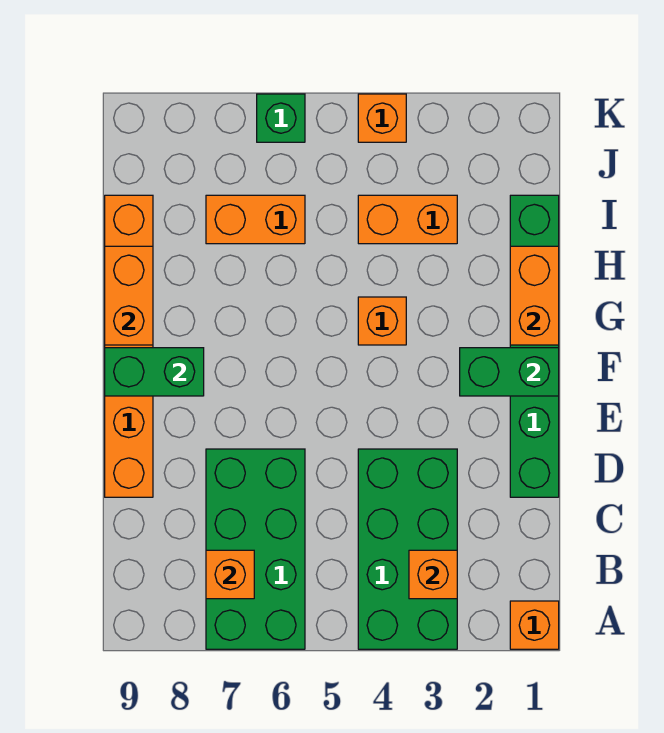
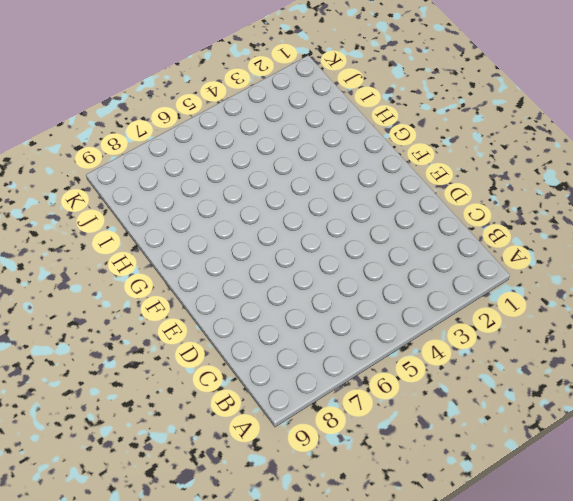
none -> orange 1x1 brick [510,601,559,649]
none -> green 2x4 brick [358,449,457,649]
none -> green 2x4 brick [206,449,305,649]

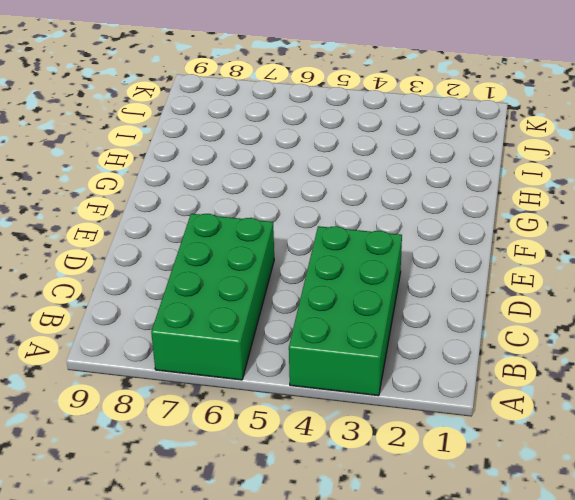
none -> orange 1x1 brick [510,601,559,649]
none -> green 1x6 brick [510,195,559,497]
none -> orange 1x6 brick [105,195,153,497]

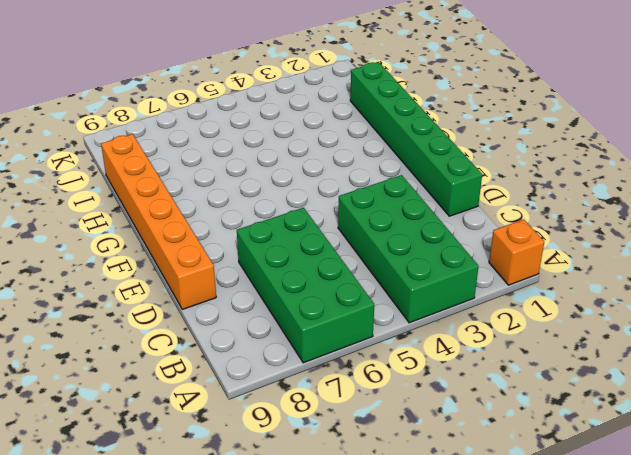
none -> orange 1x1 brick [358,297,406,345]
none -> orange 1x2 brick [358,195,457,244]
none -> orange 1x2 brick [206,195,305,244]

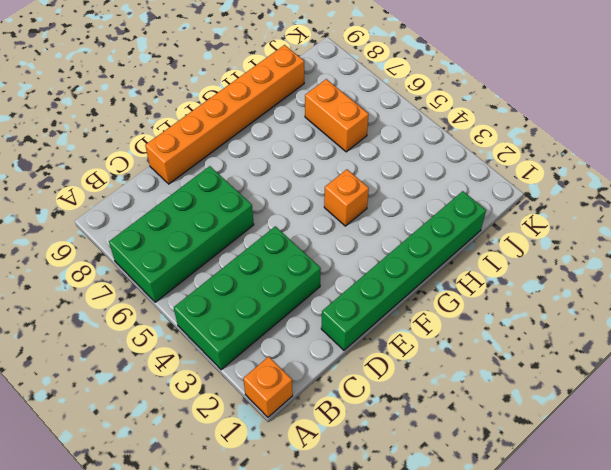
none -> orange 1x2 brick [358,195,457,244]
none -> orange 1x1 brick [358,94,406,142]
none -> green 1x1 brick [257,94,305,142]

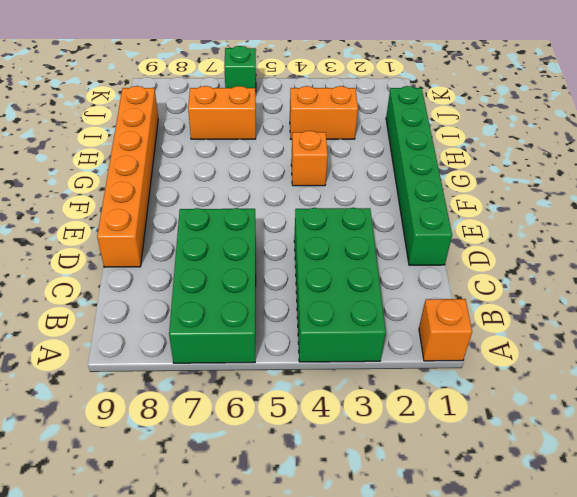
none -> orange 1x1 brick [358,94,406,142]
none -> orange 1x1 brick [409,550,457,599]
none -> orange 1x1 brick [206,550,254,599]

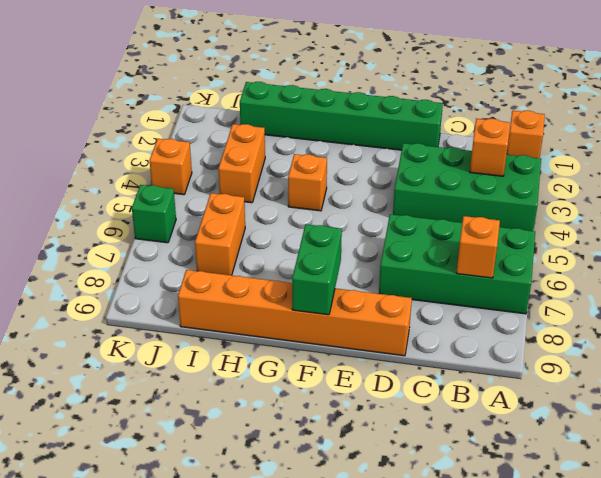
none -> green 1x2 brick [460,348,559,396]
none -> orange 1x2 brick [510,246,559,345]
none -> orange 1x2 brick [105,246,153,345]

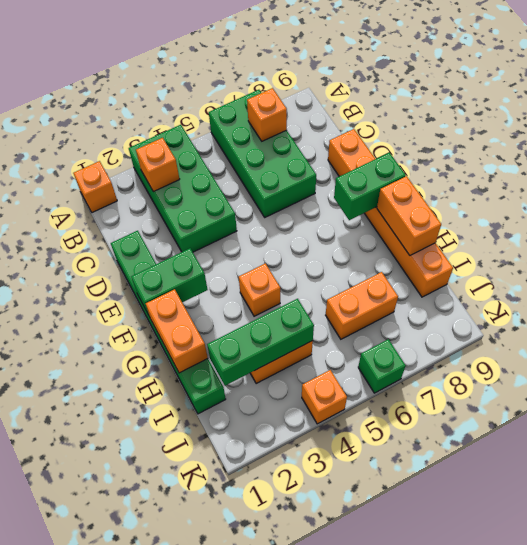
green 1x3 brick [207,299,314,386] -> none

